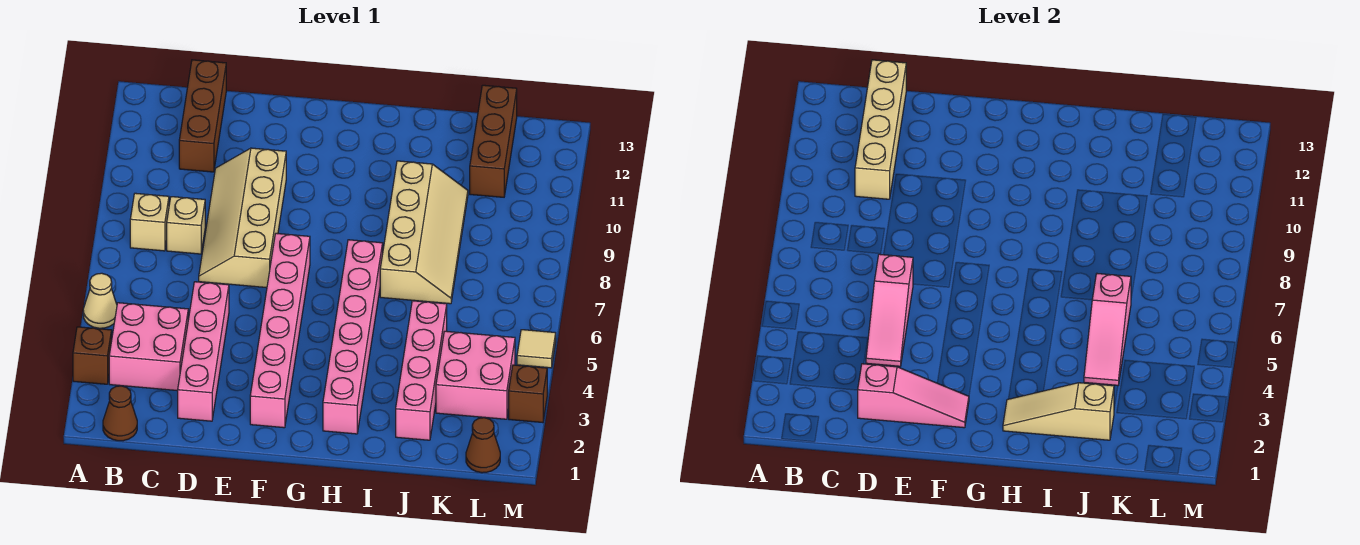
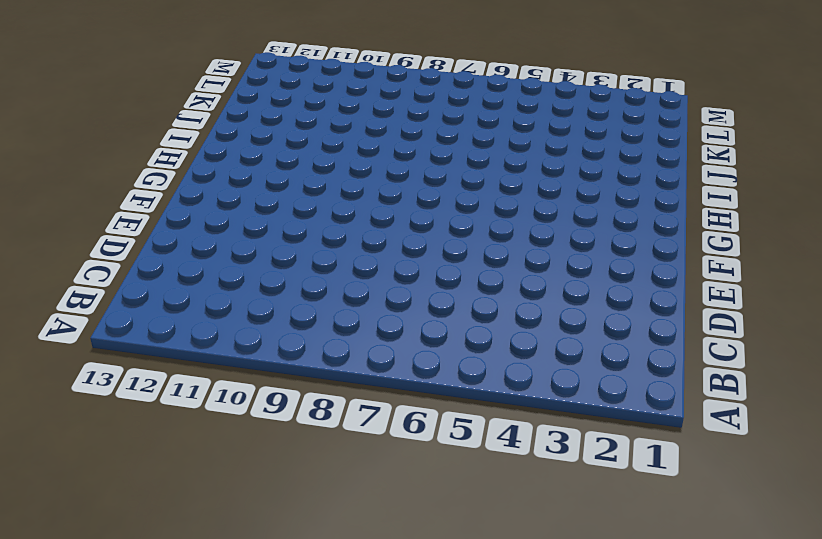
none -> brown 1x1 brick [73,327,112,384]
none -> tan 1x1 cone [83,273,117,328]
none -> brown 1x1 cone [103,386,137,441]

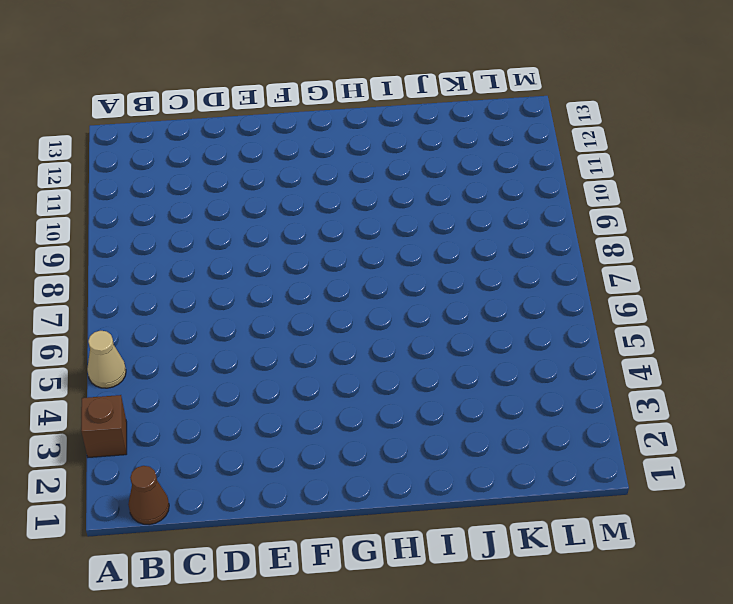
none -> pink 2x2 brick [109,303,188,391]
none -> tan 1x1 brick [130,193,169,251]
none -> tan 1x1 brick [167,197,205,254]

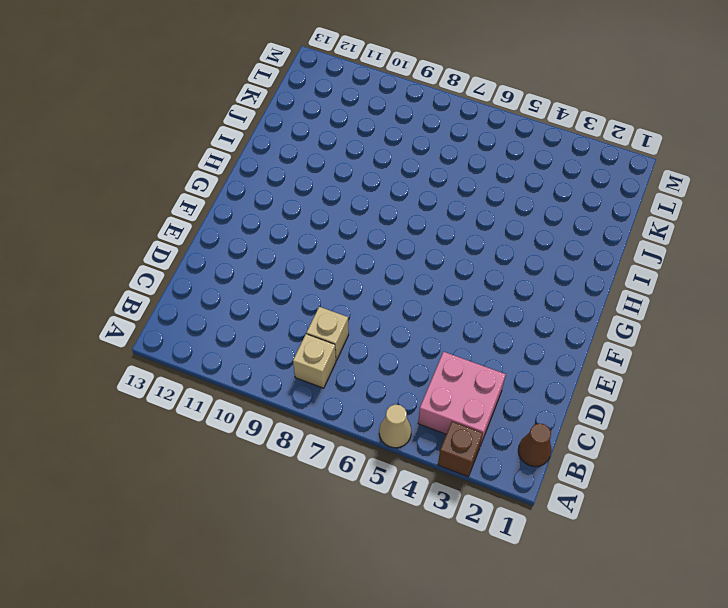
none -> brown 1x3 brick [179,60,226,172]
none -> pink 1x4 brick [178,282,229,421]
none -> tan 2x4 slope [199,148,286,288]

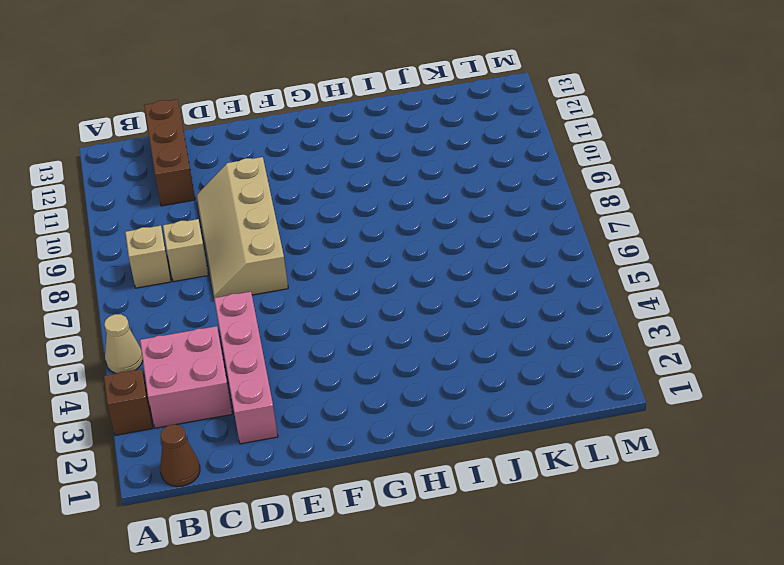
none -> pink 1x6 brick [250,233,310,428]
none -> pink 1x6 brick [323,240,383,434]
none -> tan 2x4 slope [380,161,468,304]

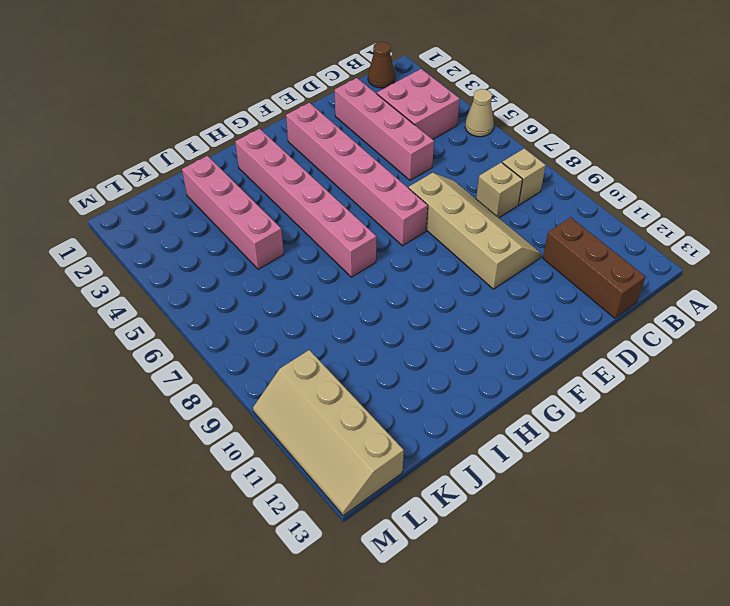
tan 2x4 slope [253,350,404,516] -> tan 2x4 slope moved to [380,161,468,304]
none -> brown 1x1 brick [73,327,112,384]
none -> pink 2x2 brick [436,331,515,419]
none -> brown 1x3 brick [470,85,517,197]

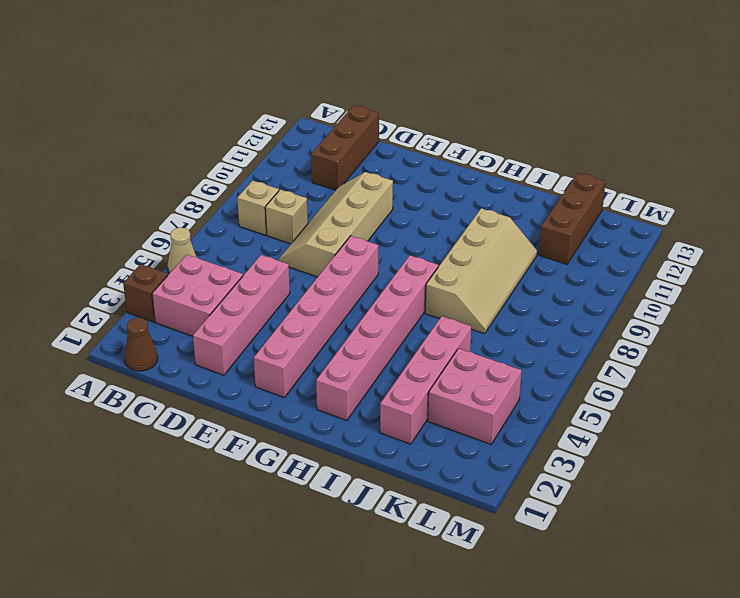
none -> brown 1x1 cone [466,418,500,473]
none -> brown 1x1 brick [509,365,547,423]
none -> tan 1x1 tile [517,330,556,368]

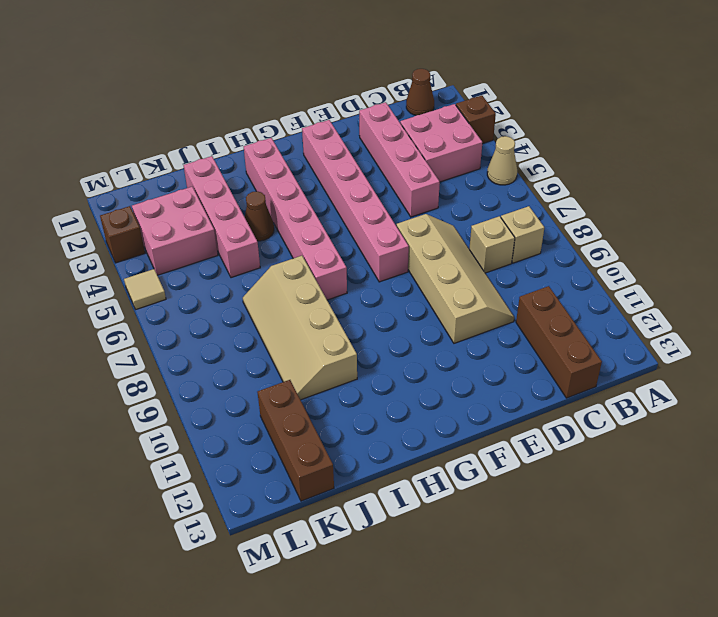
brown 1x1 cone [245,191,274,241] -> brown 1x1 cone moved to [466,418,500,473]
none -> tan 1x4 brick [855,60,906,199]
none -> pink 1x3 slope [858,364,969,428]
none -> pink 1x3 slope [866,254,913,366]

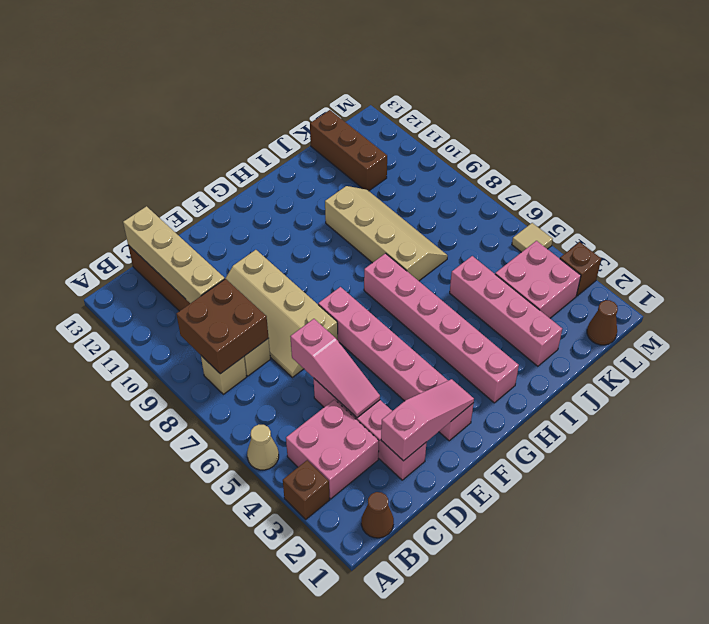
brown 2x2 brick [176,279,269,374] -> none
none -> tan 1x3 slope [1003,383,1114,440]
none -> pink 1x3 slope [1084,274,1131,385]

